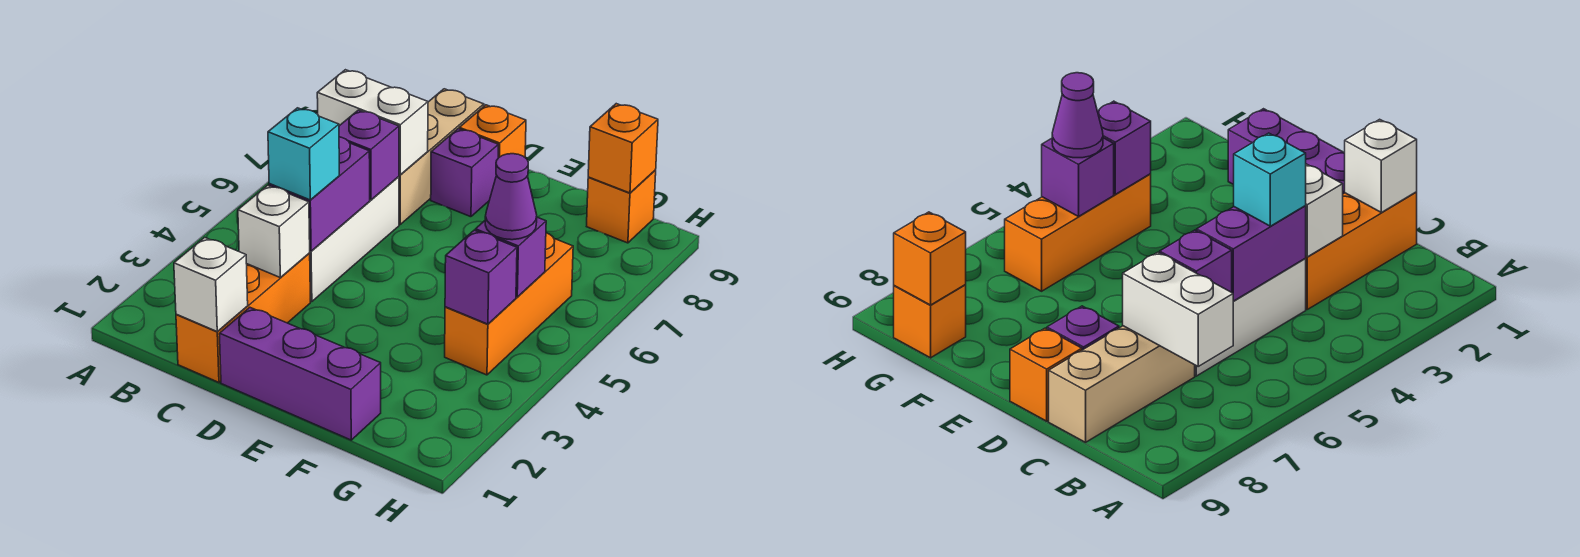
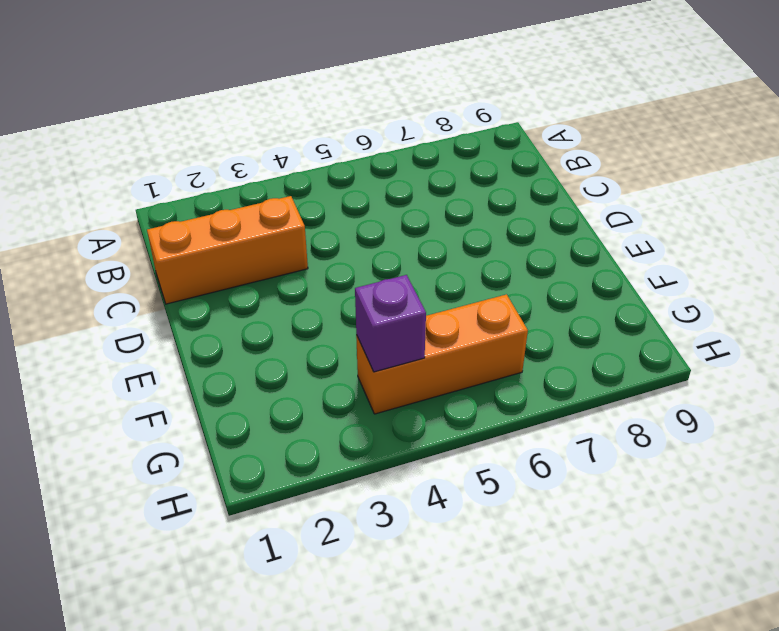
none -> white 1x3 brick [310,177,399,302]
none -> tan 1x3 brick [399,89,484,224]
none -> purple 1x3 brick [219,307,381,440]

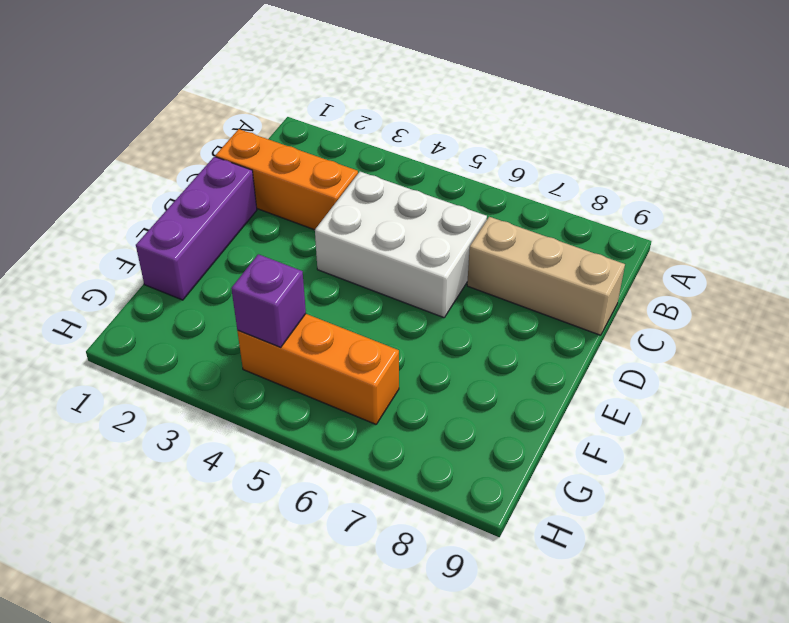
white 2x3 brick [315,172,487,318] -> white 1x3 brick [310,177,399,302]
none -> purple 1x1 brick [431,129,498,217]
none -> orange 1x1 brick [459,105,526,158]
none -> orange 1x1 brick [587,170,656,243]

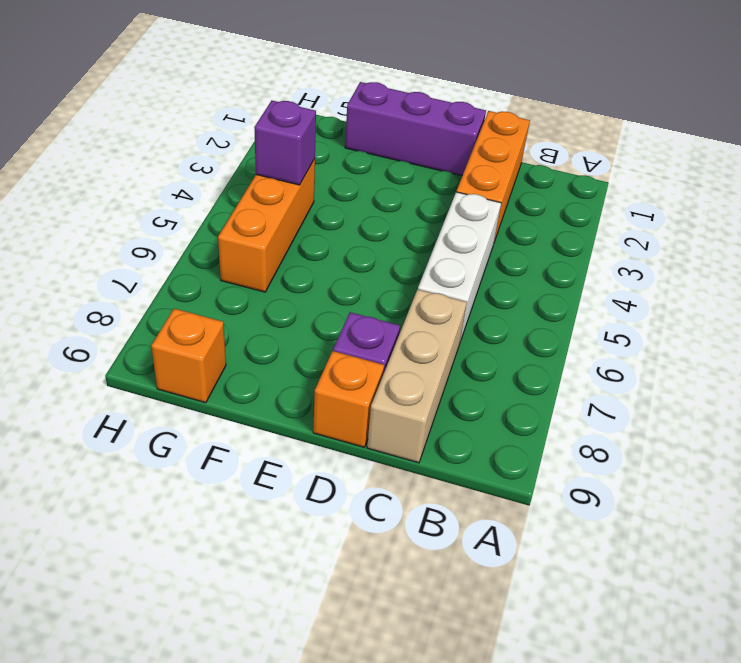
none -> white 1x2 brick [317,70,428,175]
none -> white 1x1 brick [174,237,248,331]
none -> white 1x1 brick [238,185,310,277]

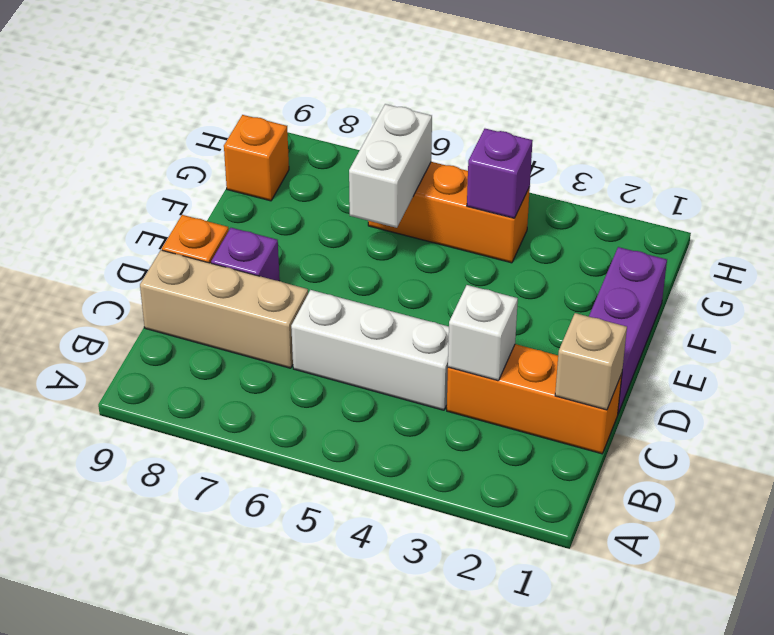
tan 1x1 brick [555,313,627,410] -> white 1x1 brick [174,237,248,331]
white 1x2 brick [349,104,432,228] -> white 1x2 brick moved to [317,70,428,175]
none -> purple 1x2 brick [269,137,370,251]
none -> purple 1x1 brick [339,110,399,200]
none -> purple 1x1 brick [475,217,546,297]

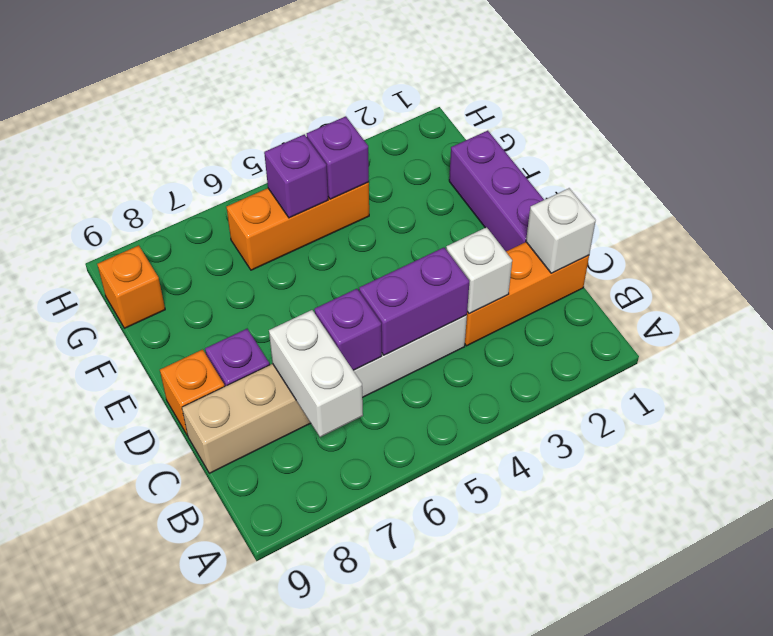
none -> orange 1x1 brick [588,104,658,193]
none -> cyan 1x1 brick [268,108,339,200]
none -> purple 1x1 cone [485,154,537,240]

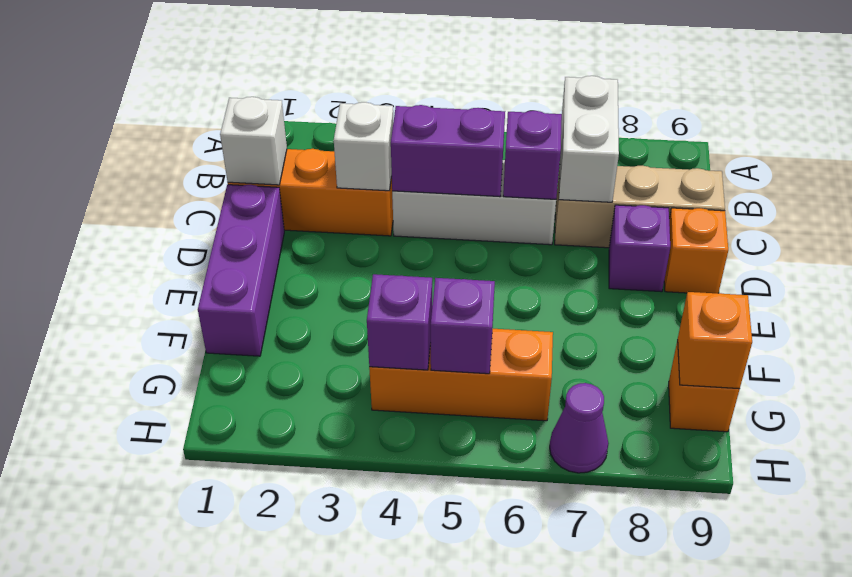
purple 1x1 cone [550,383,609,473] -> purple 1x1 cone moved to [485,154,537,240]
none -> cyan 1x1 brick [268,108,339,200]

